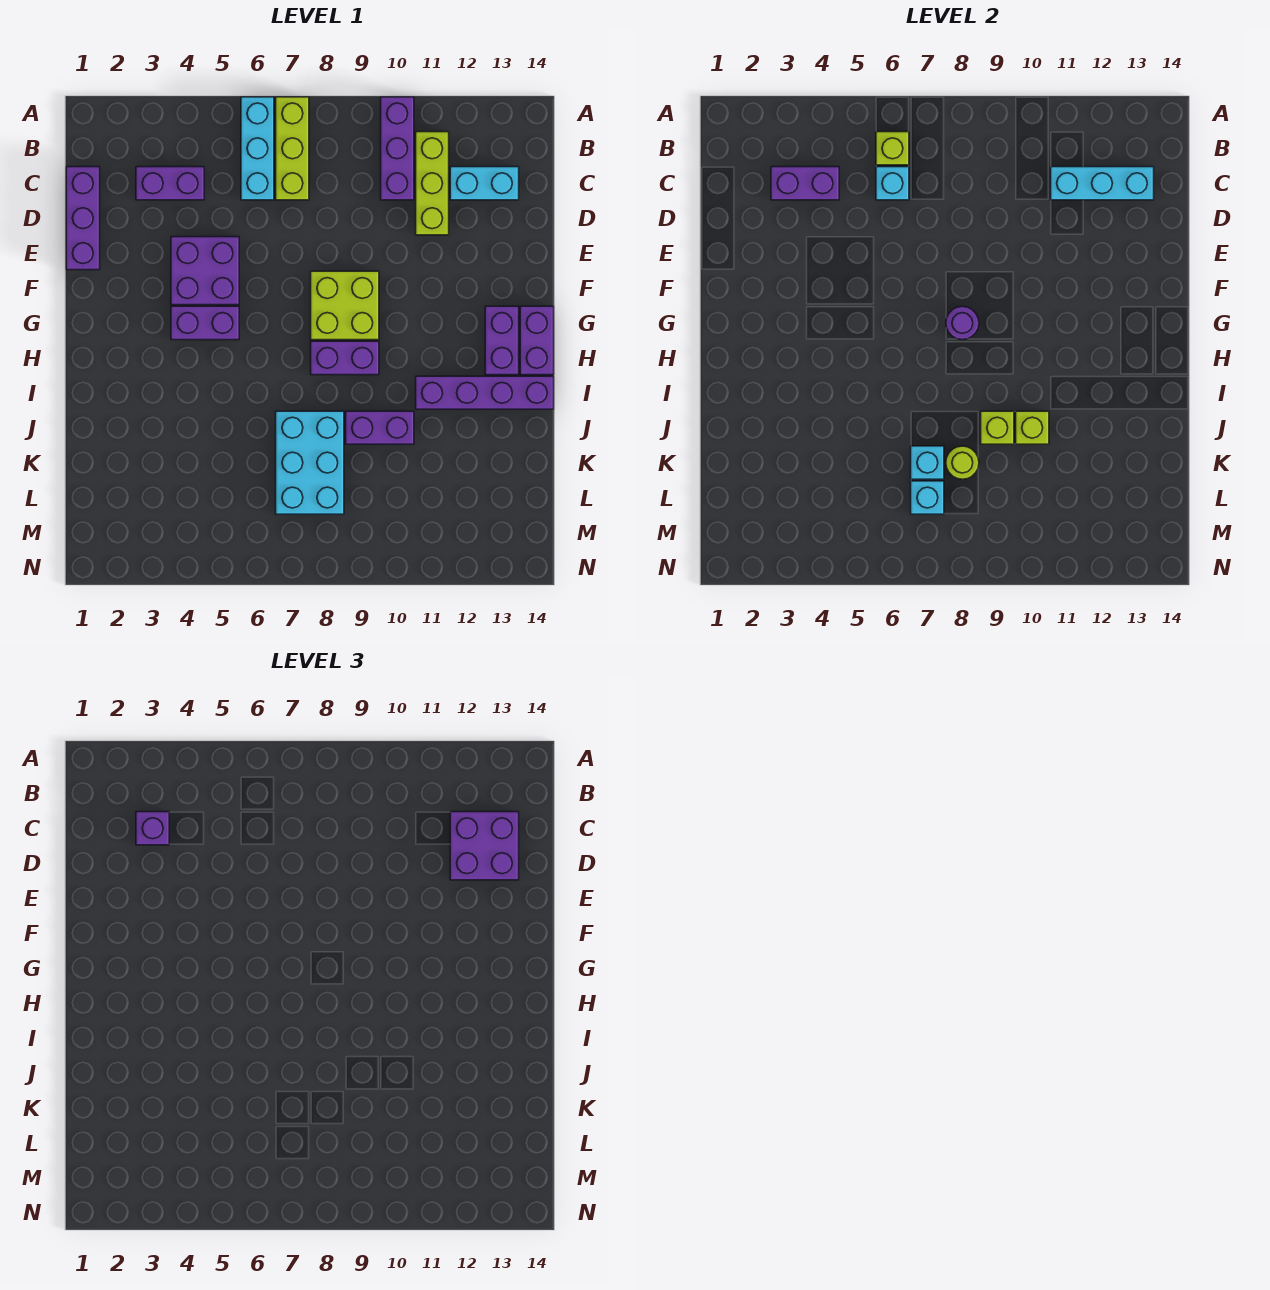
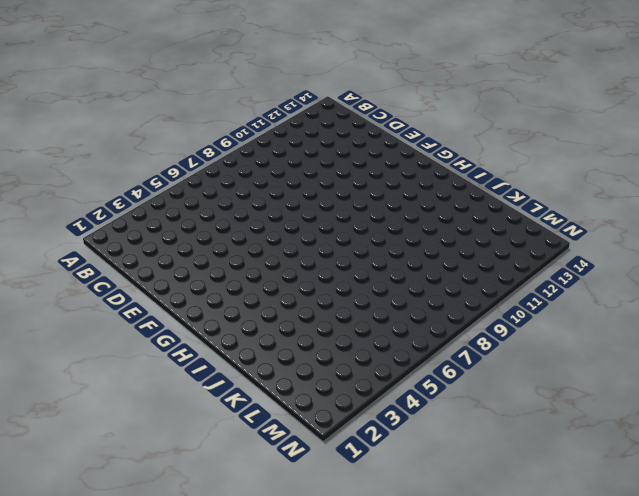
none -> cyan 1x3 brick [241,97,274,200]
none -> lime 1x3 brick [276,97,309,200]
none -> purple 1x3 brick [381,97,414,200]

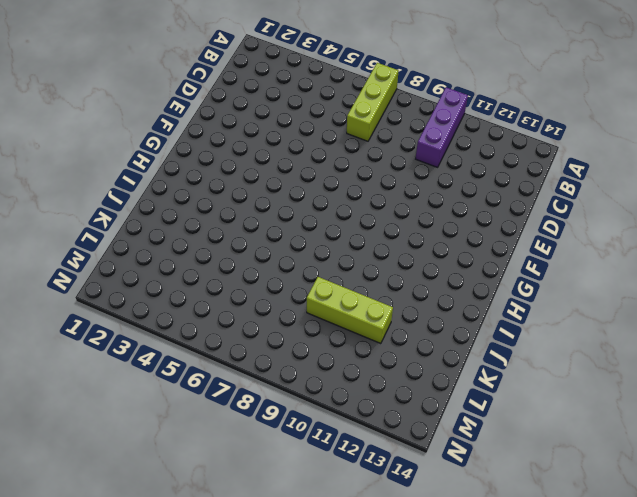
lime 1x3 brick [307,277,393,344] -> lime 1x3 brick turned to [416,132,449,235]
none -> cyan 1x3 brick [241,97,274,200]
none -> purple 1x3 brick [66,167,100,270]
none -> purple 1x2 brick [136,167,204,200]

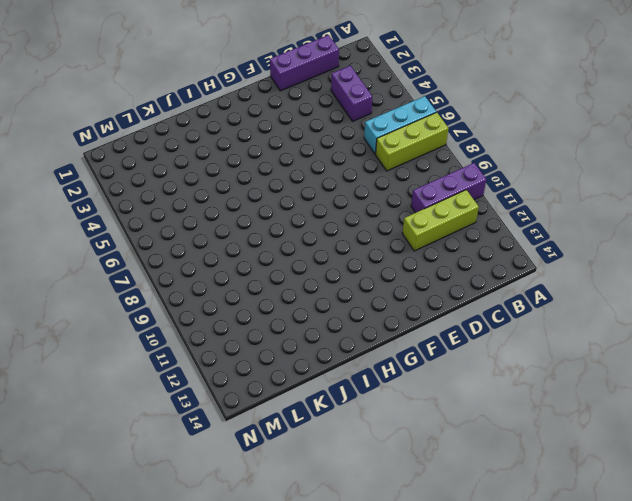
none -> cyan 1x2 brick [450,167,519,200]
none -> purple 2x2 brick [171,237,239,305]
none -> lime 2x2 brick [311,271,379,340]

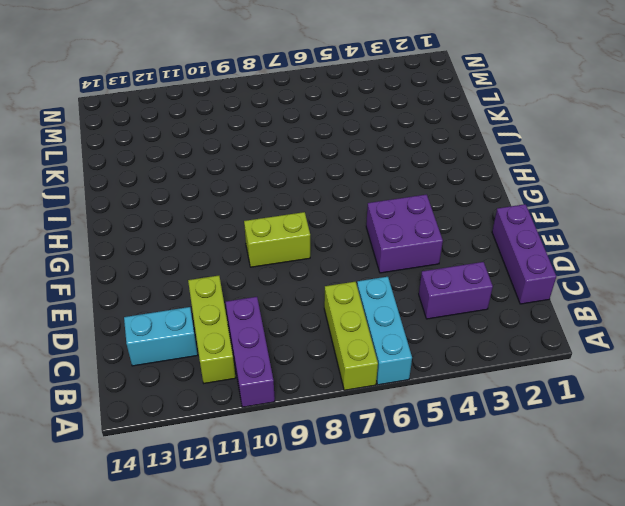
lime 1x2 brick [244,212,310,267] -> lime 2x2 brick [311,271,379,340]
none -> purple 1x2 brick [171,306,239,340]
none -> purple 1x2 brick [485,306,519,375]
none -> purple 1x2 brick [520,306,554,375]

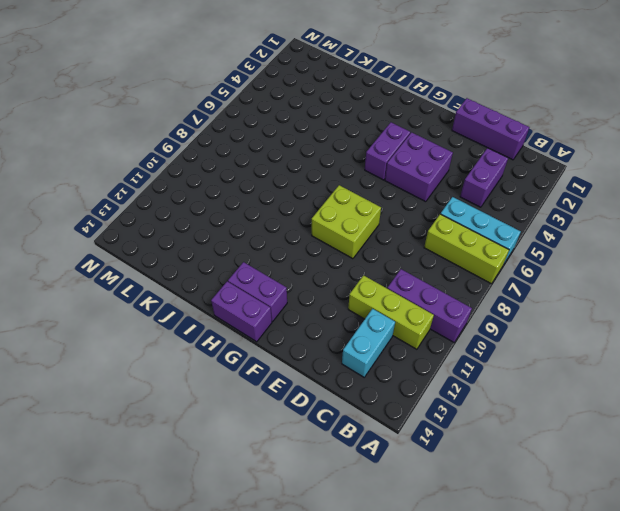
none -> purple 1x2 brick [311,341,379,375]
none -> purple 1x4 brick [416,376,554,409]
none -> cyan 2x3 brick [276,411,344,514]

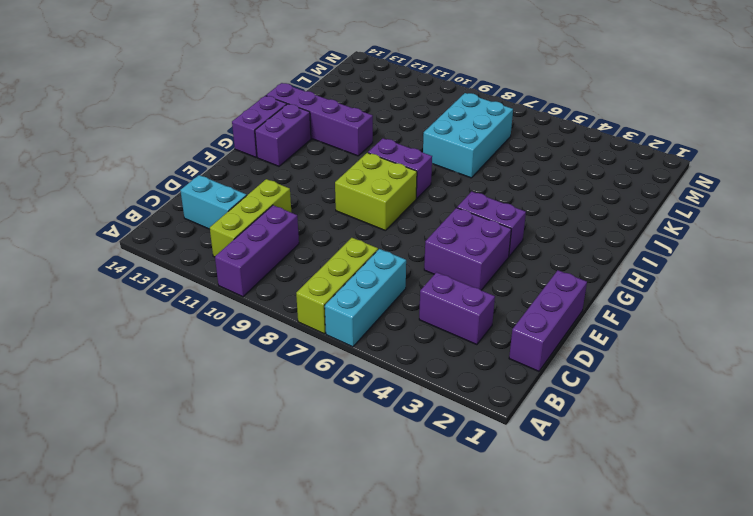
none -> purple 1x2 brick [346,411,414,444]
none -> lime 1x1 brick [876,132,909,165]
none -> purple 1x2 brick [771,167,839,200]

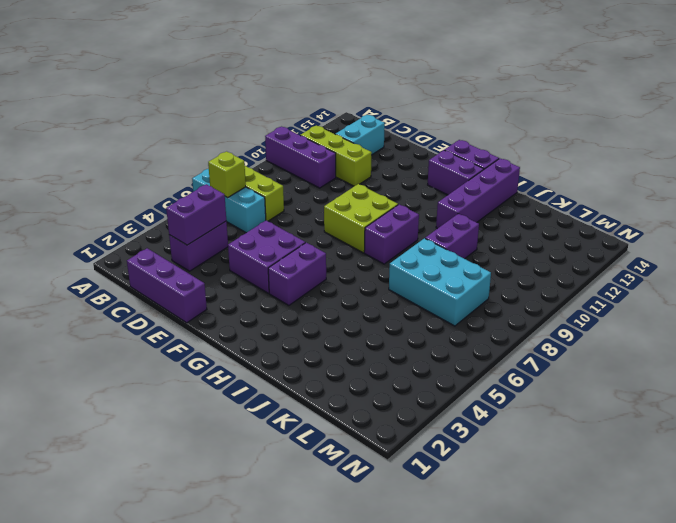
none -> cyan 1x1 brick [876,167,909,200]
none -> cyan 1x3 brick [1051,167,1154,200]
none -> purple 1x1 round brick [946,306,979,340]

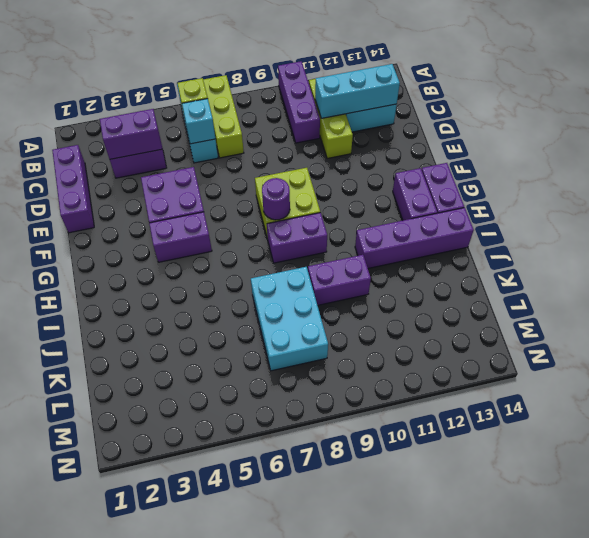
none -> lime 1x1 brick [981,411,1014,444]
none -> lime 1x1 brick [1016,411,1049,444]
none -> cyan 1x1 brick [911,446,944,479]

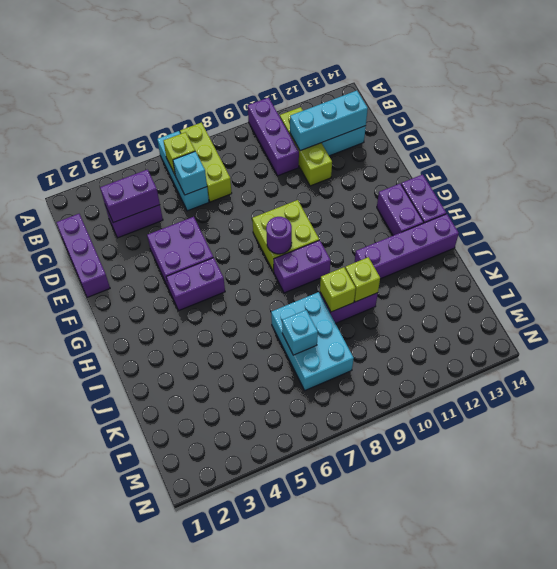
none -> lime 1x1 round brick [946,446,979,479]
none -> cyan 1x1 brick [911,481,944,514]
none -> purple 1x1 brick [136,812,169,845]

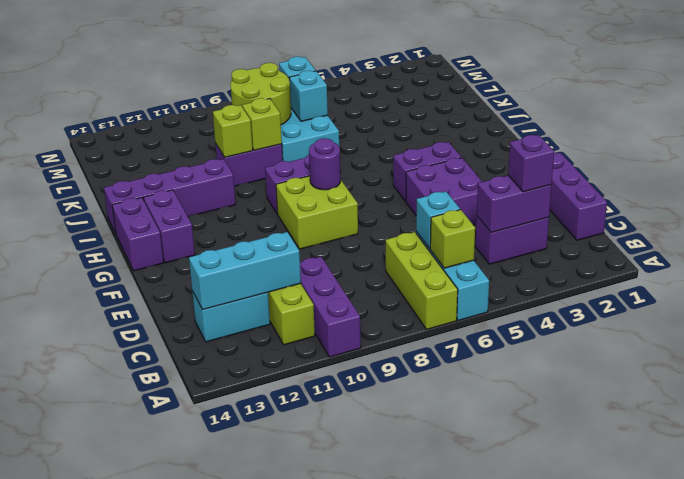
lime 2x2 round brick [230,63,291,125] -> lime 1x1 round brick [946,446,979,479]
none -> purple 2x2 brick [450,812,519,880]

